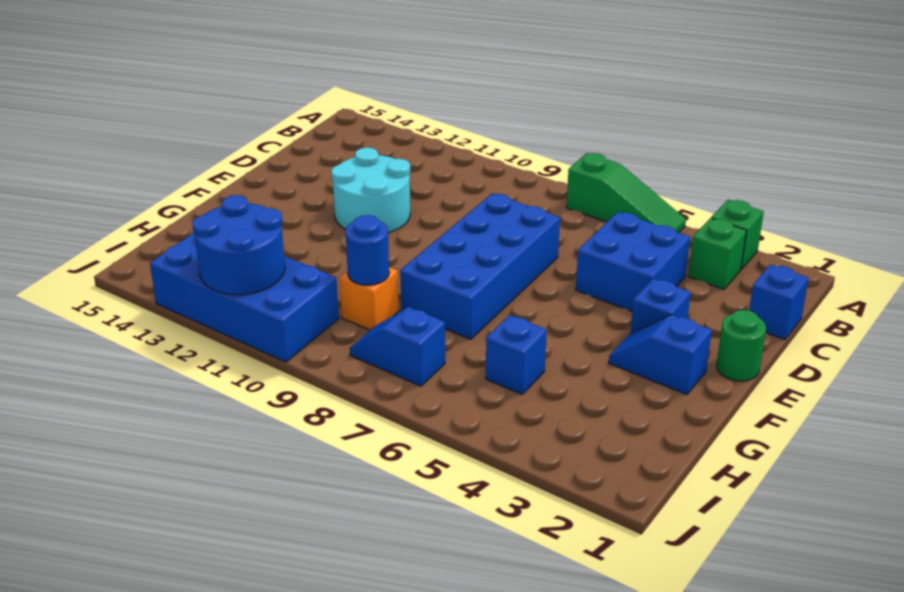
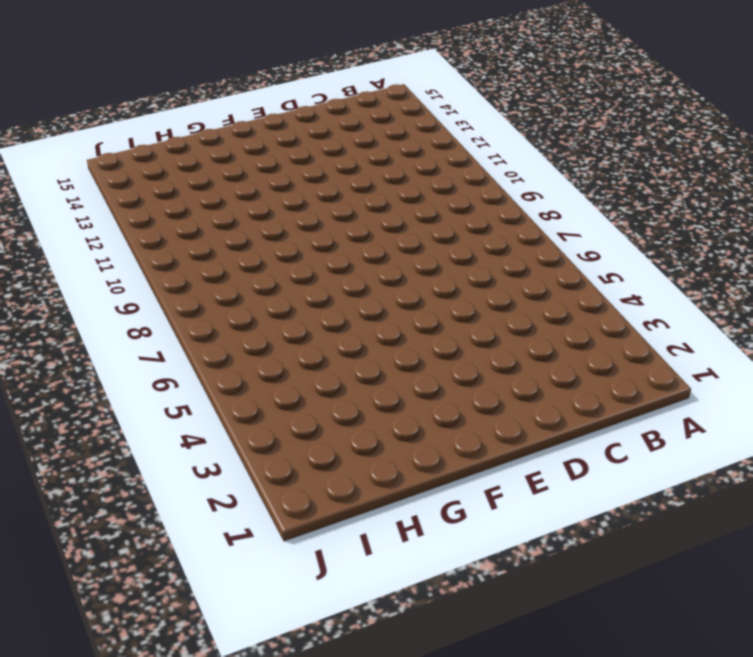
none -> green 1x1 brick [711,200,764,269]
none -> green 1x3 slope [566,153,686,233]
none -> green 1x1 brick [688,218,747,289]

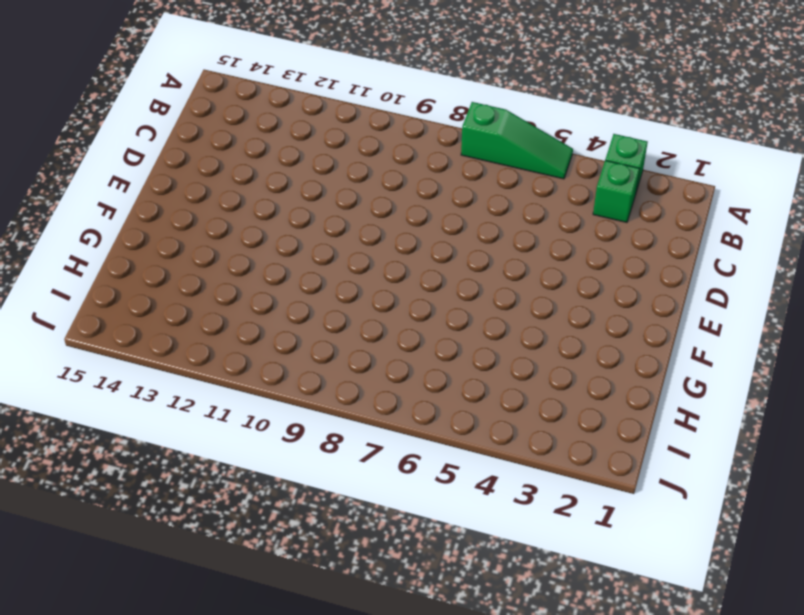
none -> blue 1x1 brick [749,264,809,340]
none -> blue 2x2 brick [576,212,690,311]
none -> blue 2x4 brick [400,193,560,339]

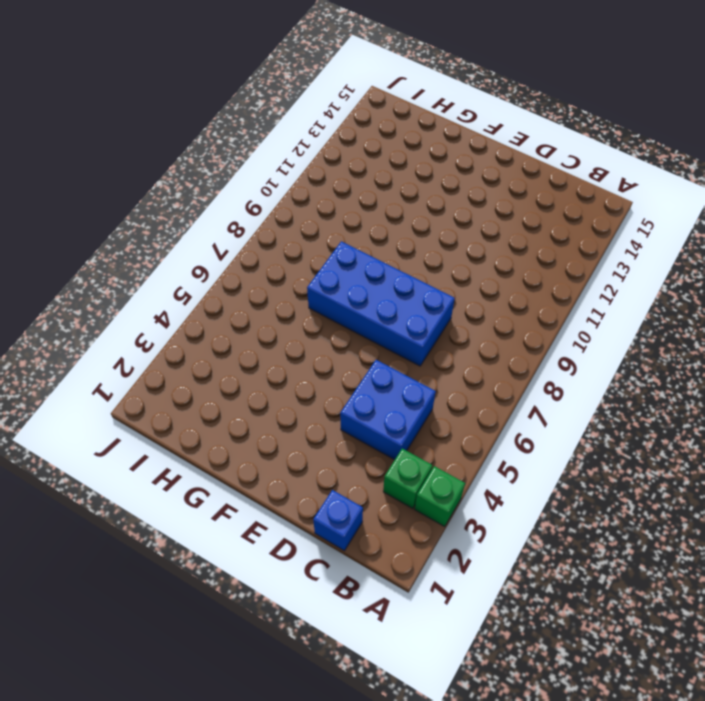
none -> green 1x3 slope [566,153,686,233]
none -> cyan 2x2 round brick [331,147,410,233]
none -> green 1x1 round brick [716,310,766,381]

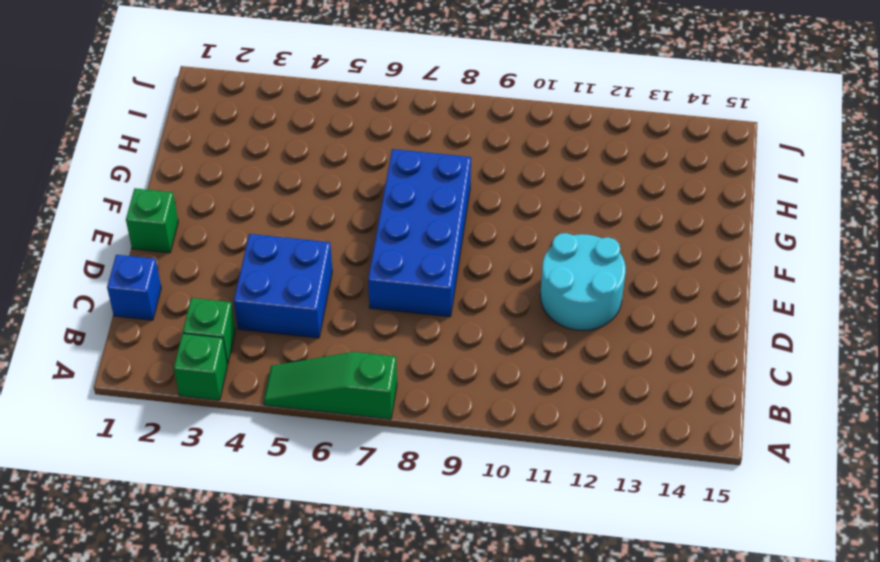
green 1x1 brick [126,188,178,253] -> green 1x1 round brick [716,310,766,381]
none -> blue 1x1 brick [630,278,691,333]
none -> blue 1x2 slope [609,315,712,395]
none -> blue 1x1 brick [486,315,547,394]

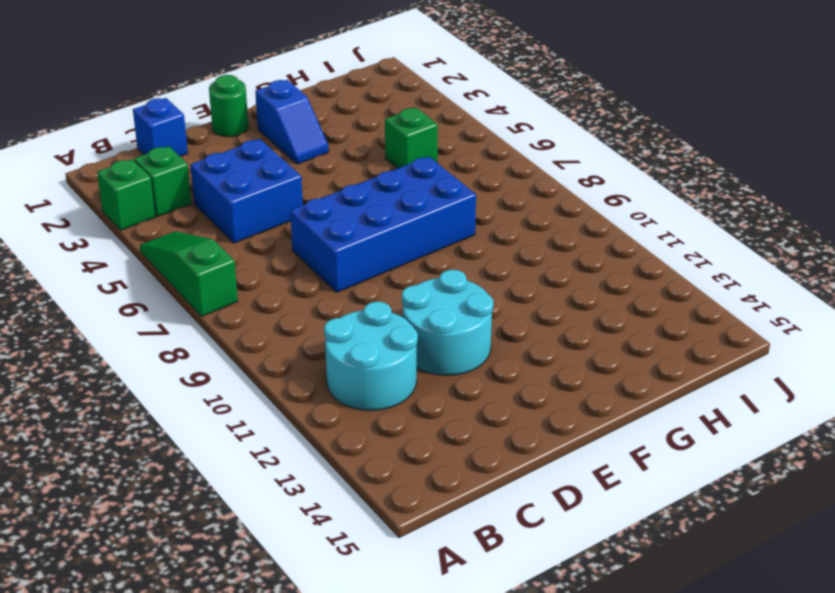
cyan 2x2 round brick [324,301,418,410] -> none
green 1x1 brick [385,108,438,168] -> blue 1x1 brick [486,315,547,394]
none -> blue 1x1 brick [630,278,691,333]
none -> orange 1x1 brick [339,267,399,330]
none -> blue 1x2 slope [350,307,445,386]

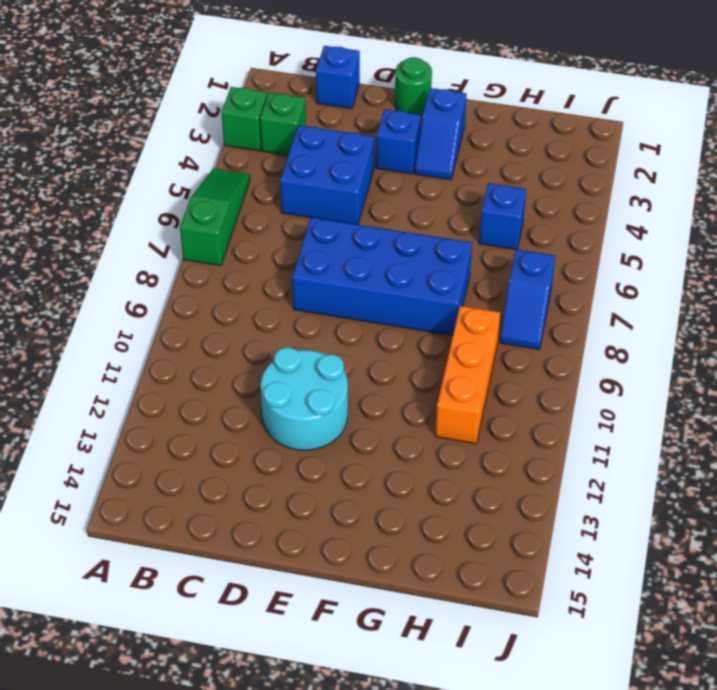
orange 1x3 brick [435,306,500,444] -> orange 1x1 brick [339,267,399,330]
none -> blue 2x4 brick [150,233,339,362]
none -> blue 1x1 round brick [346,215,389,285]
none -> blue 2x2 round brick [192,195,285,295]

